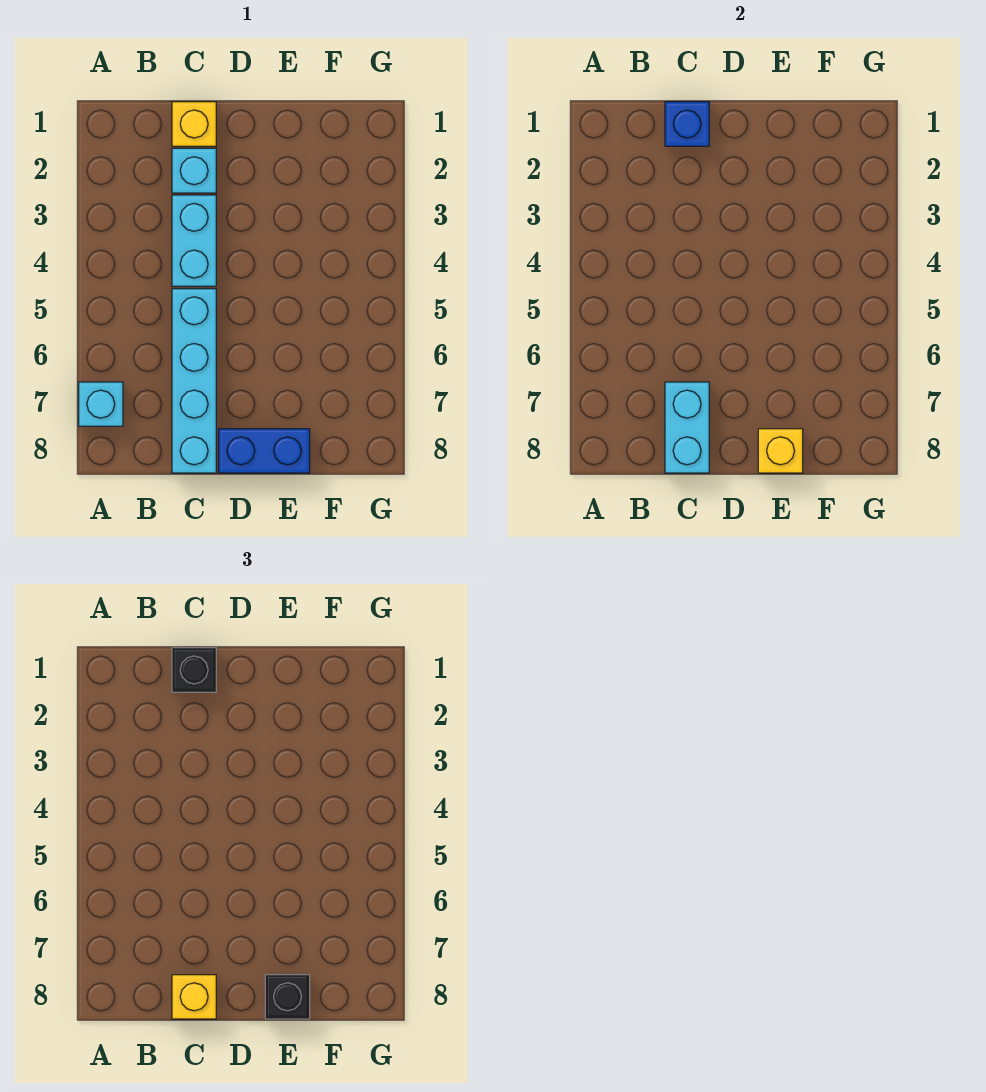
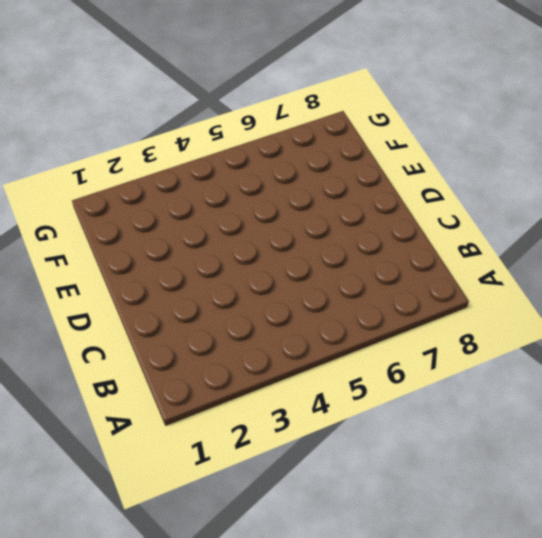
none -> cyan 1x1 brick [79,382,123,426]
none -> yellow 1x1 brick [172,102,216,146]
none -> cyan 1x1 brick [172,148,216,193]

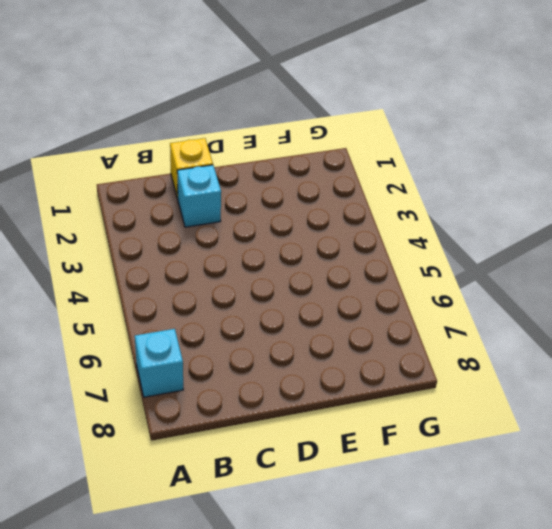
none -> cyan 1x2 brick [172,195,216,286]
none -> cyan 1x4 brick [172,289,216,473]
none -> blue 1x2 brick [219,429,310,473]

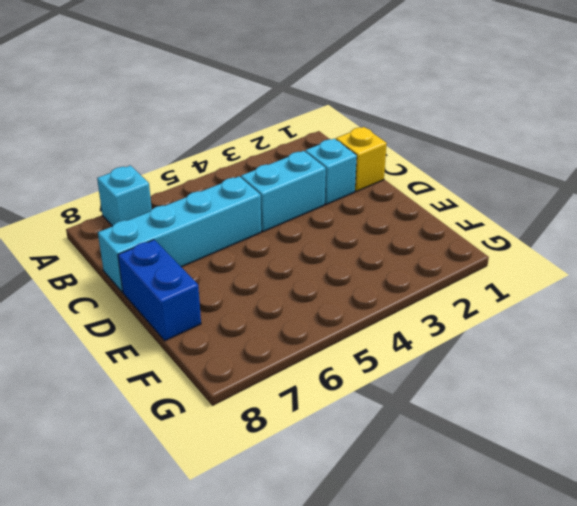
none -> blue 1x1 brick [665,102,709,146]
none -> cyan 1x2 brick [665,382,709,473]
none -> yellow 1x1 brick [758,429,803,473]

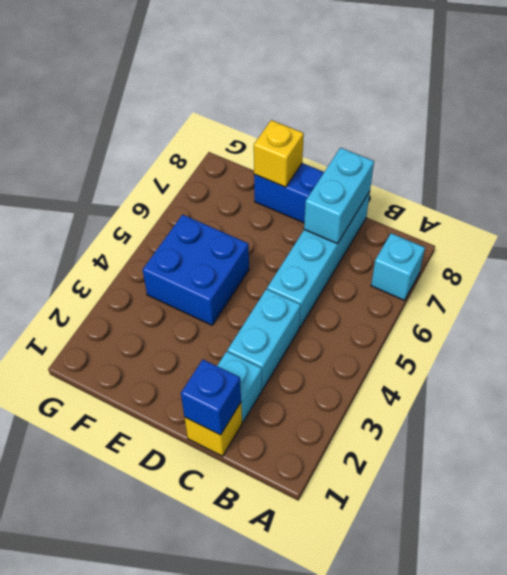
blue 2x2 brick [143,215,249,325] -> none
none -> black 1x1 brick [172,648,216,692]
none -> yellow 1x1 brick [172,975,216,1019]
none -> black 1x1 brick [265,975,310,1019]

